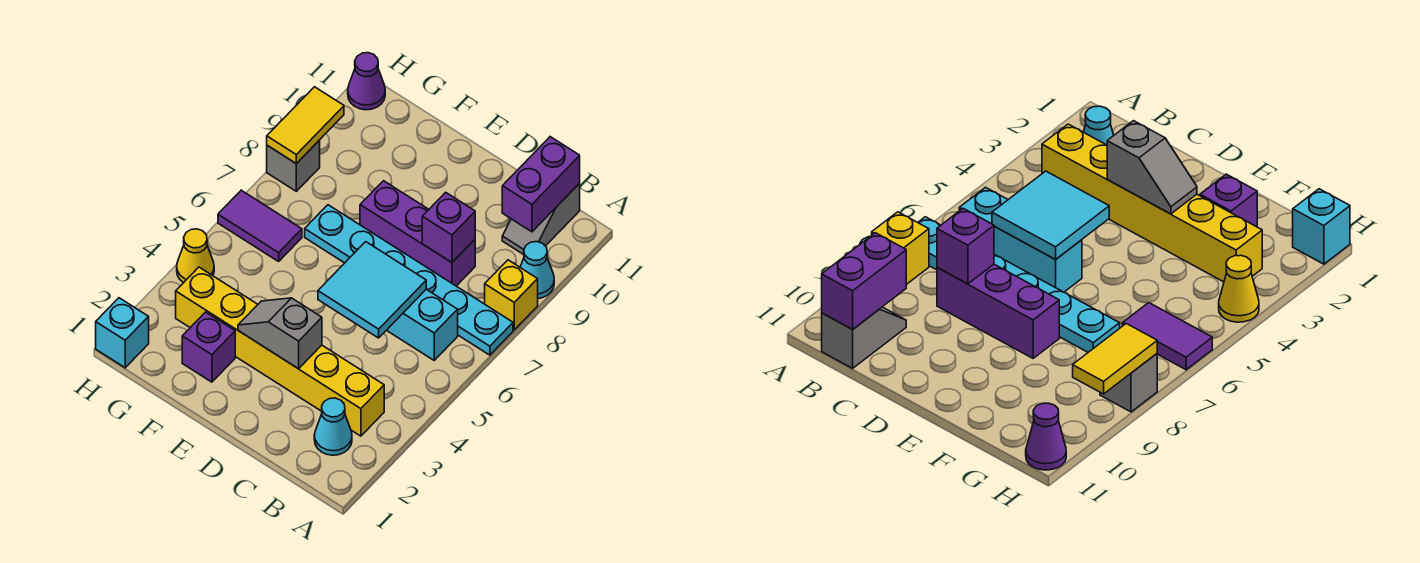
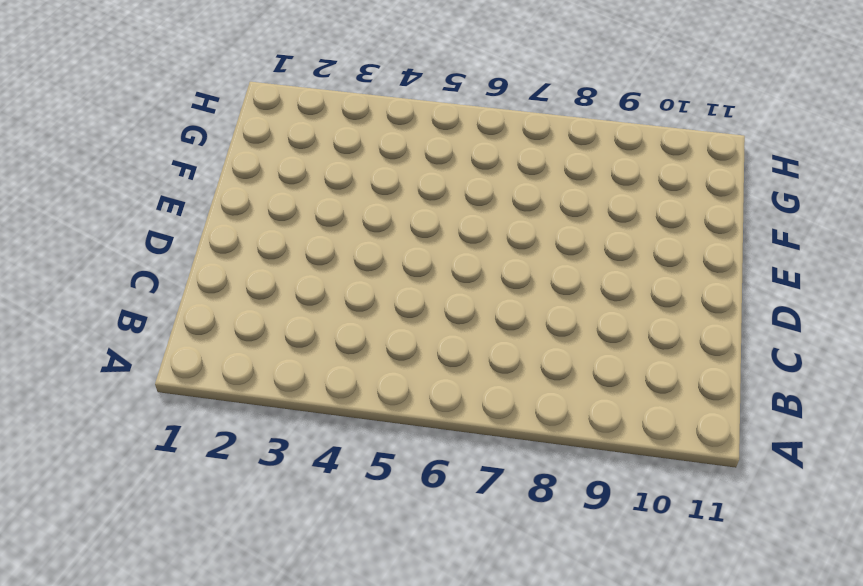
none -> cyan 1x6 plate [305,205,513,355]
none -> yellow 1x1 brick [485,260,538,330]
none -> cyan 1x1 cone [520,242,554,298]

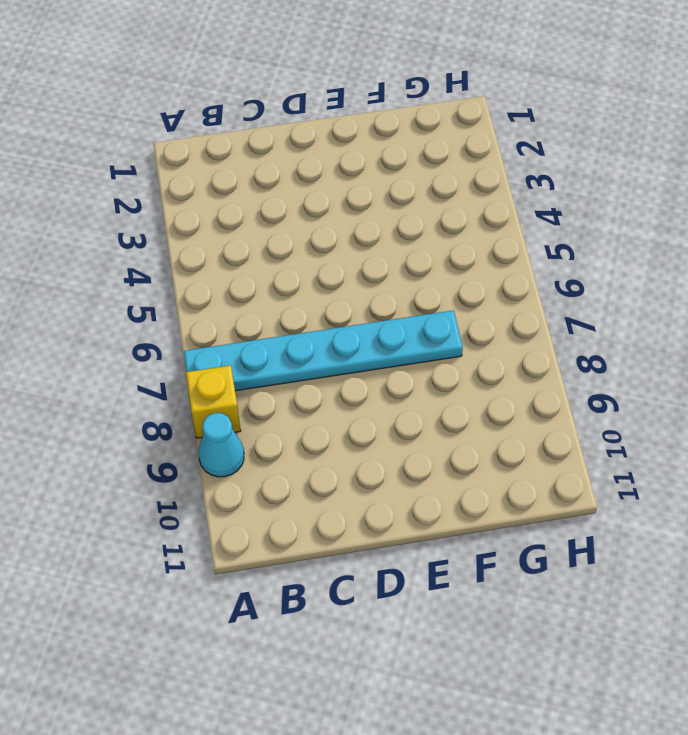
none -> cyan 1x1 cone [314,398,352,455]
none -> yellow 1x6 brick [176,267,384,436]
none -> cyan 1x3 brick [387,289,458,360]

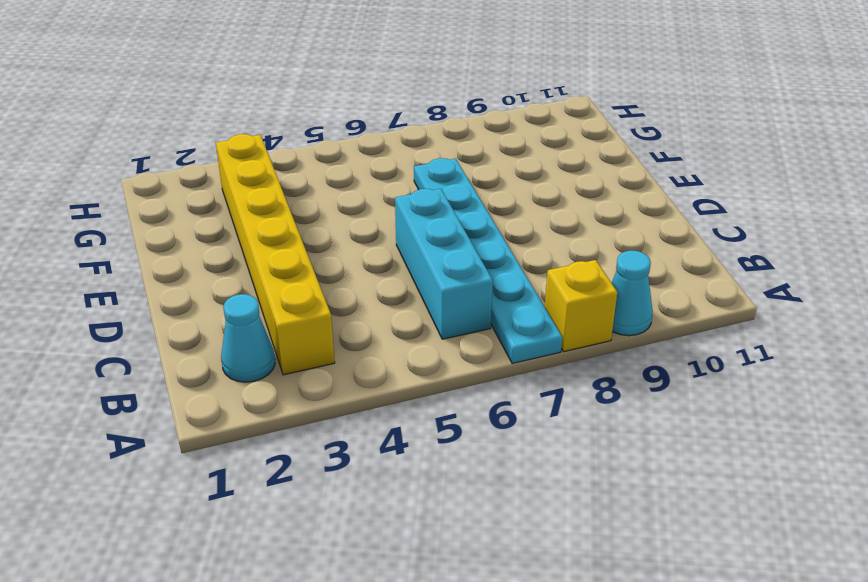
none -> grey 1x2 slope [502,183,580,255]
none -> purple 1x3 brick [360,181,475,286]
none -> purple 1x1 brick [182,312,235,382]

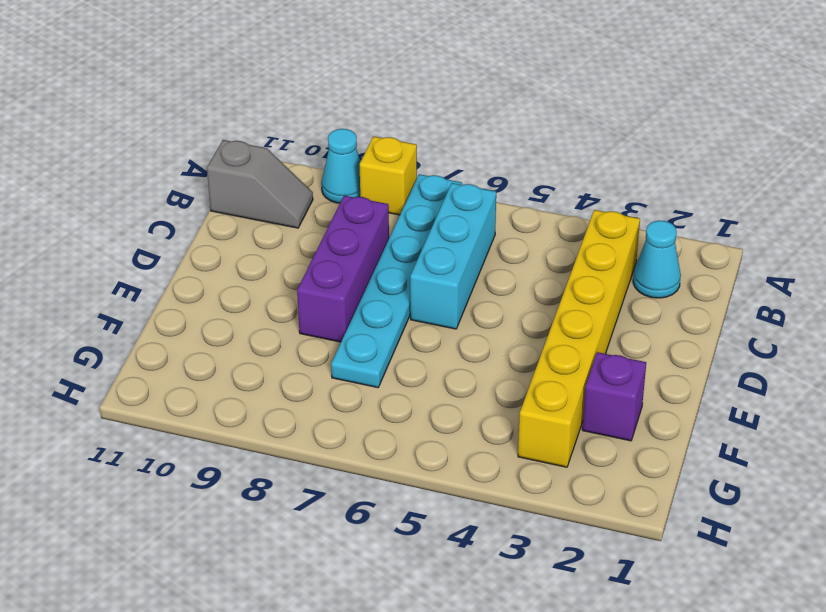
none -> purple 1x2 tile [218,190,302,261]
none -> cyan 1x1 brick [96,298,149,368]
none -> yellow 1x1 cone [177,229,214,283]

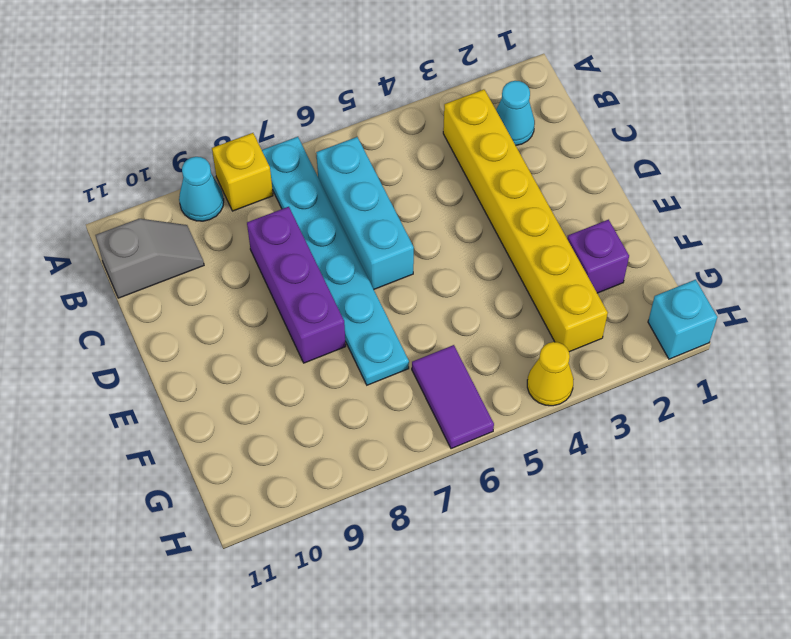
none -> grey 1x1 brick [267,140,320,191]
none -> purple 1x1 cone [348,53,385,110]
none -> purple 1x2 brick [502,137,580,232]

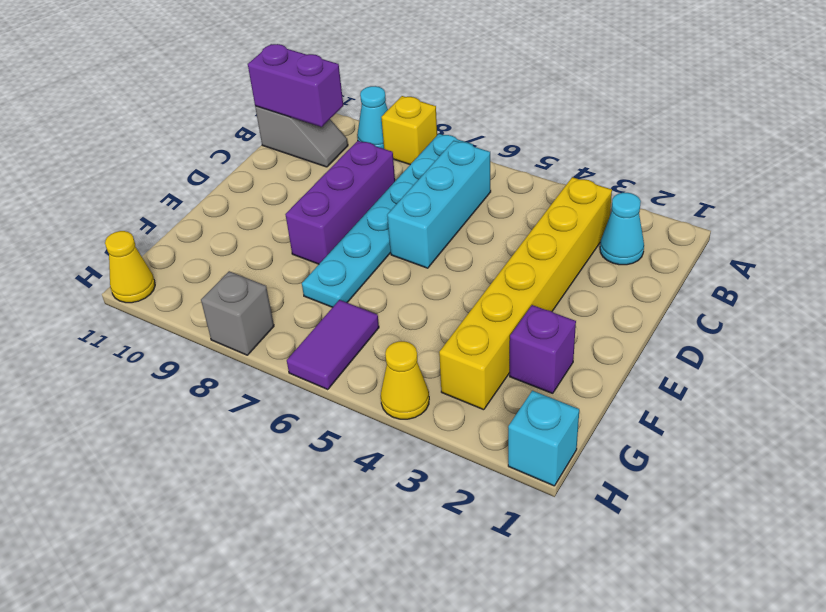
yellow 1x1 cone [105,231,155,303] -> purple 1x1 cone [348,53,385,110]
none -> cyan 2x2 tile [318,242,426,338]
none -> purple 1x1 brick [422,192,475,262]
none -> grey 1x2 slope [238,298,322,369]

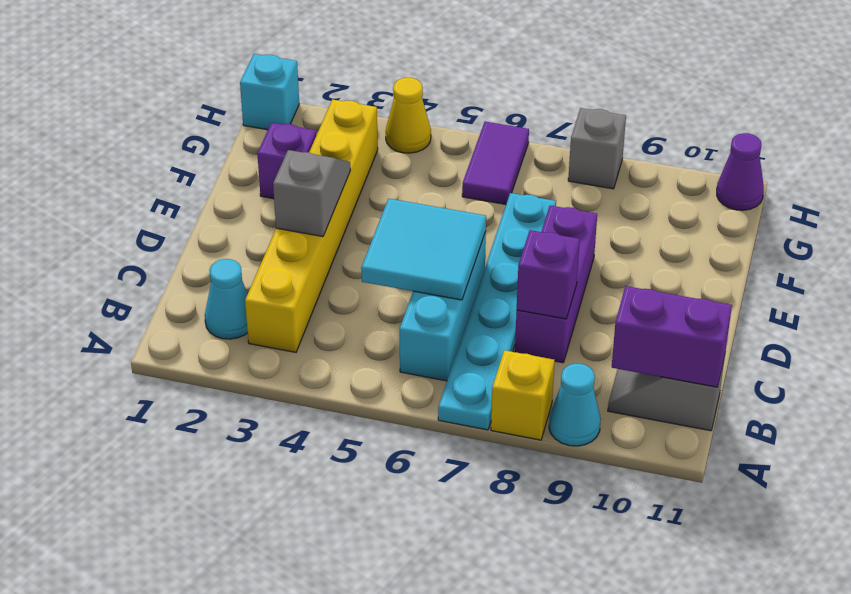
none -> yellow 1x2 tile [267,87,344,164]

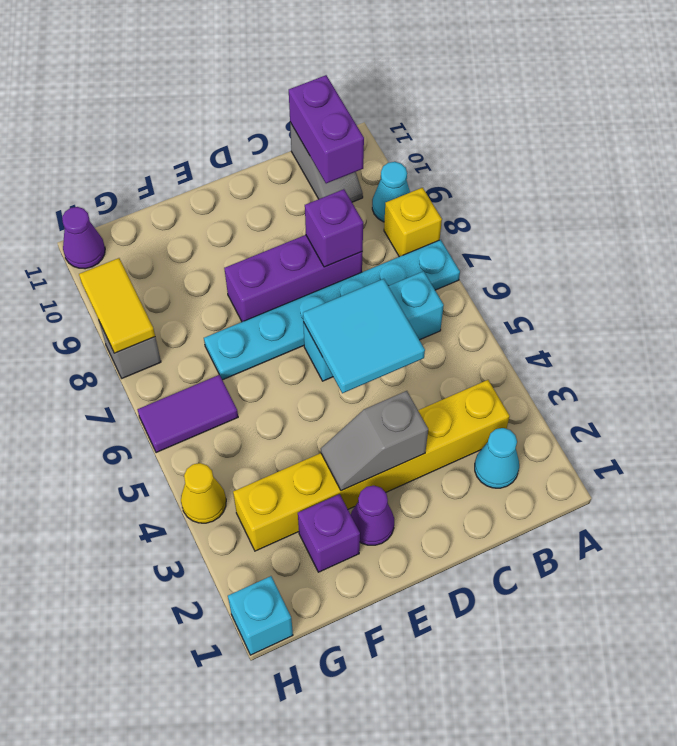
purple 1x1 cone [351,486,394,545] -> none

